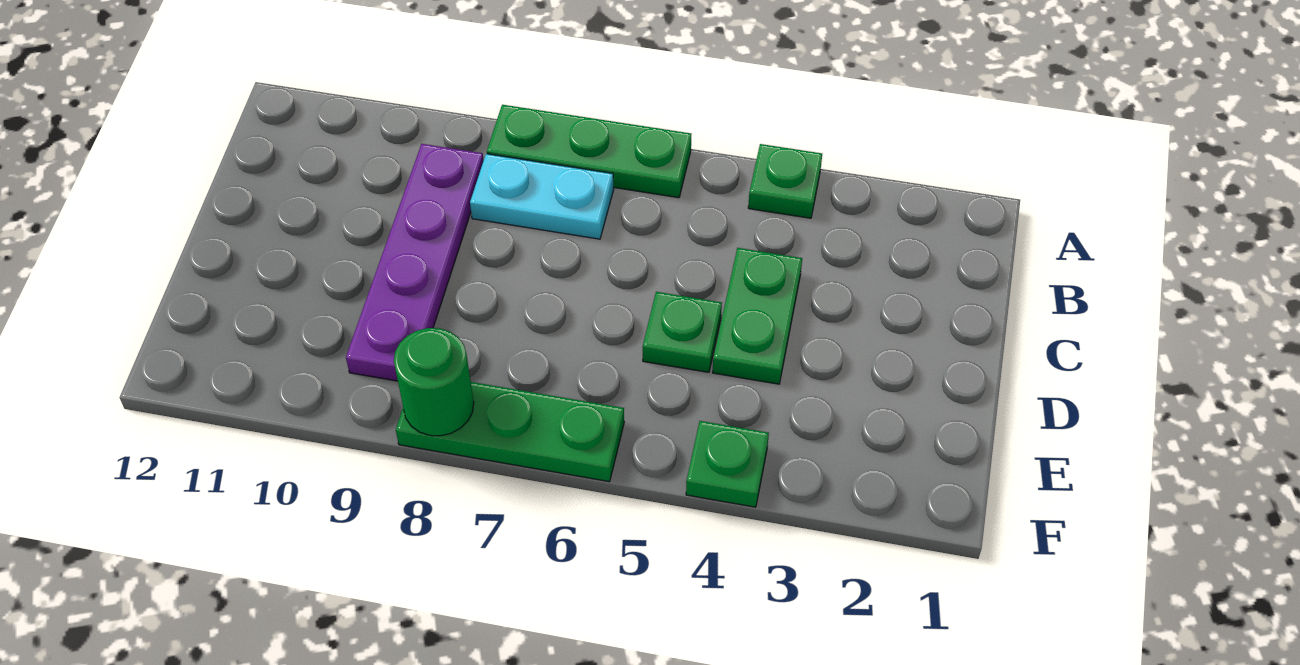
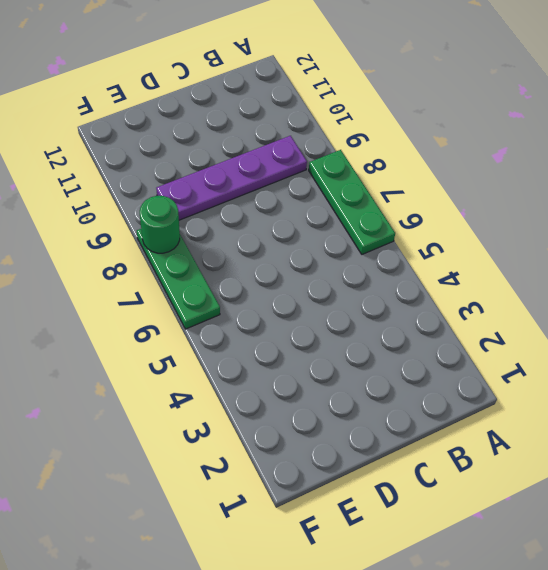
none -> green 1x1 plate [748,144,822,218]
none -> cyan 1x2 plate [470,154,614,239]

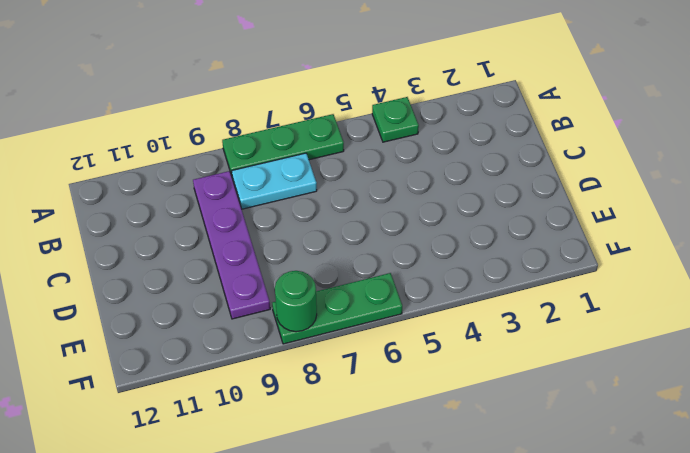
none -> green 1x2 plate [713,248,802,384]
none -> green 1x1 plate [643,292,722,372]

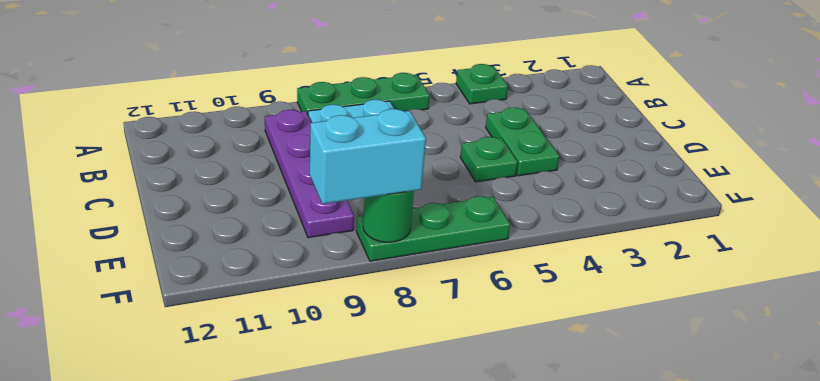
cyan 1x2 brick [310,109,426,204] -> none
none -> green 1x1 plate [686,421,769,507]

